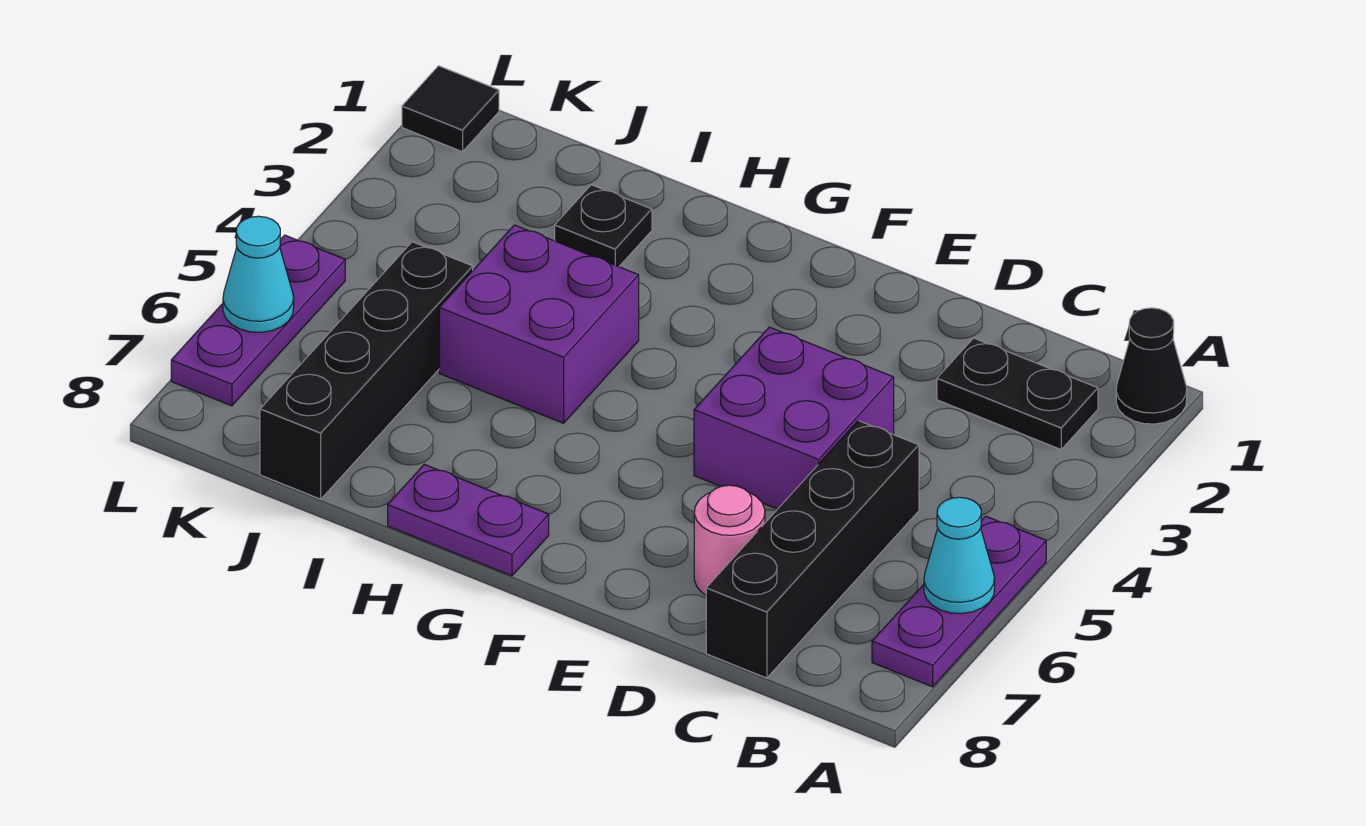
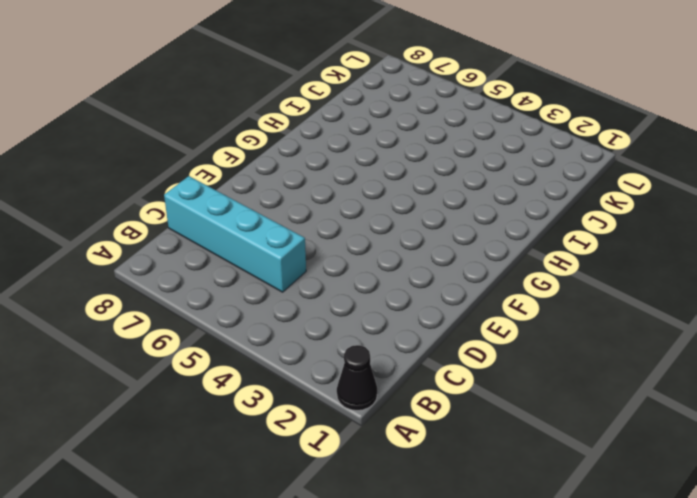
cyan 1x4 brick [164,176,306,292] -> black 1x4 brick [706,421,919,678]
none -> purple 1x3 plate [872,516,1046,687]
none -> black 1x2 plate [937,338,1098,449]
none -> purple 2x2 brick [694,327,894,509]

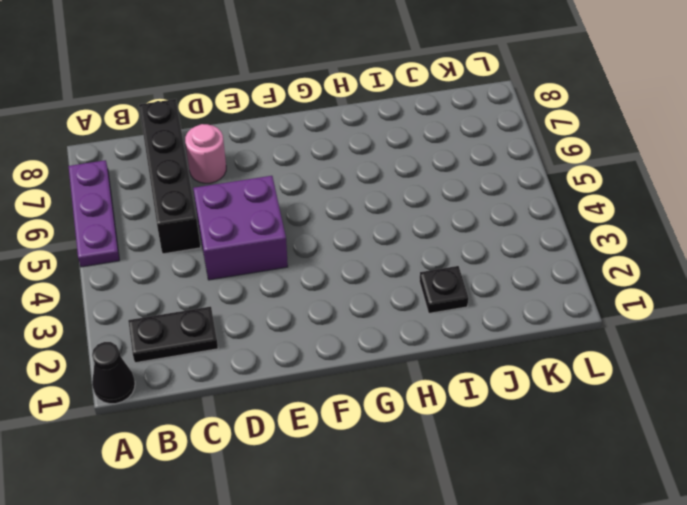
none -> purple 1x2 plate [388,464,549,576]
none -> purple 2x2 brick [439,225,639,423]
none -> black 1x4 brick [260,242,473,499]

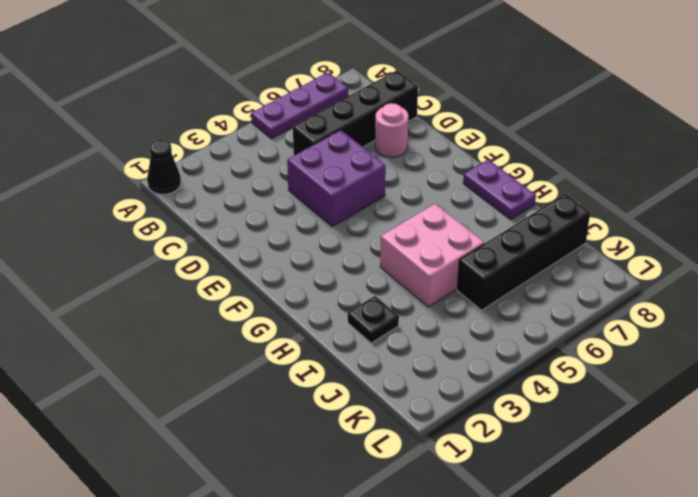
pink 2x2 brick [380,204,484,307] -> purple 2x2 brick [439,225,639,423]
none -> black 1x2 plate [937,338,1098,449]
none -> black 1x1 tile [402,66,499,152]
none -> purple 1x3 plate [171,235,345,406]

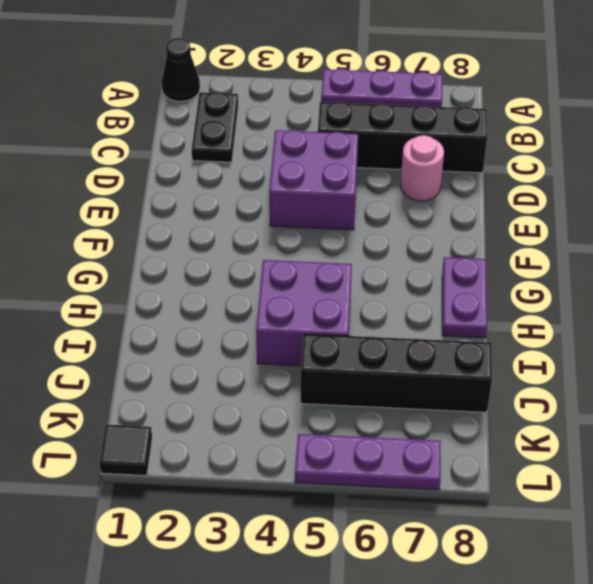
none -> black 1x1 plate [555,185,652,267]
none -> cyan 1x1 cone [924,497,995,614]
none -> cyan 1x1 cone [223,216,294,332]

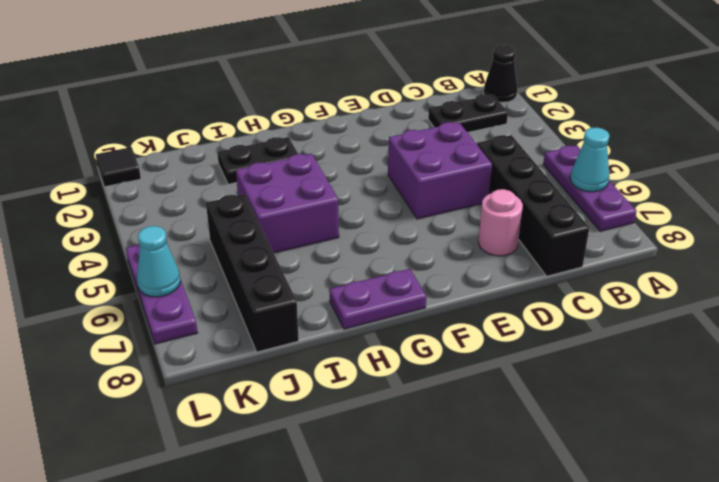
black 1x2 plate [217,137,298,184] -> black 1x1 plate [555,185,652,267]

